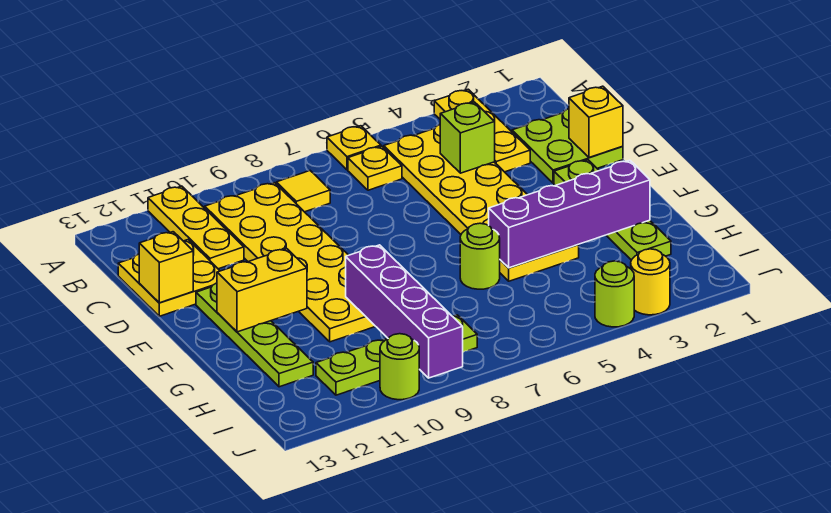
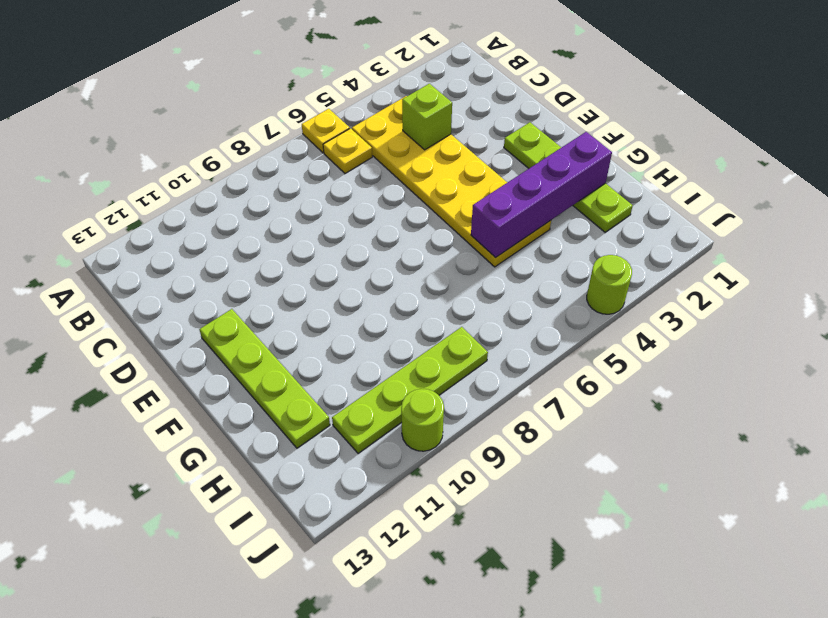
none -> yellow 1x3 plate [434,89,530,172]
none -> yellow 1x3 plate [148,186,244,269]
none -> yellow 1x1 tile [276,171,330,212]

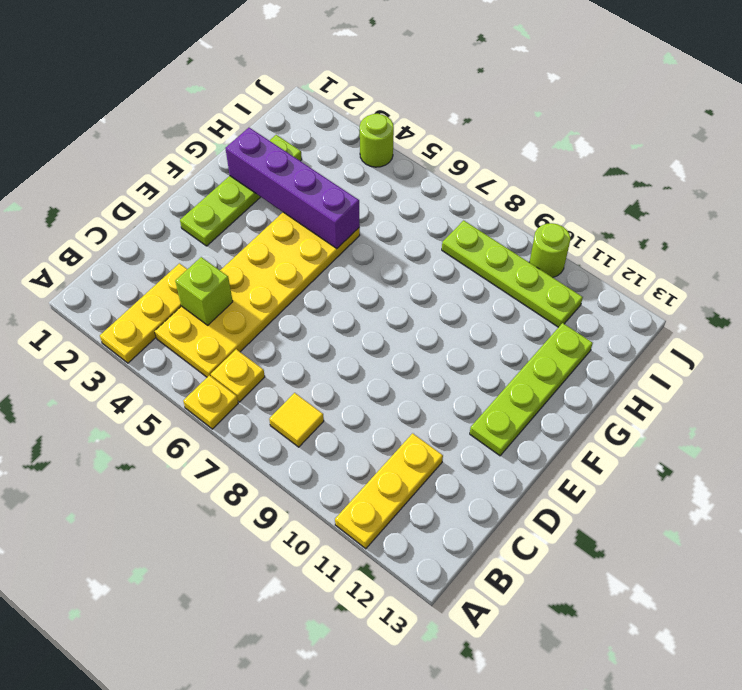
none -> yellow 2x6 plate [205,183,376,342]
none -> lime 2x2 plate [512,109,623,183]
none -> yellow 2x2 plate [118,240,220,316]

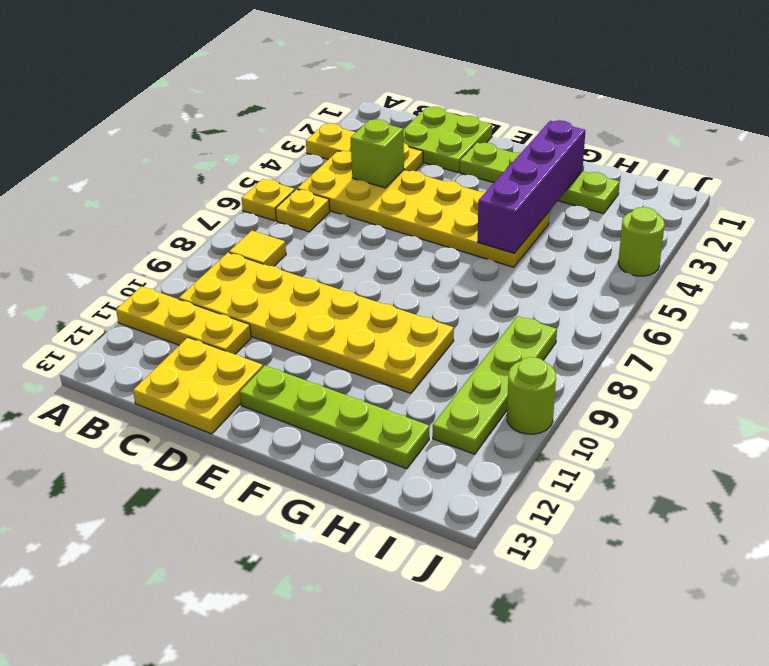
none -> lime 1x1 round brick [460,223,500,289]
none -> yellow 1x1 round brick [631,249,670,315]
none -> yellow 1x1 brick [569,86,623,157]

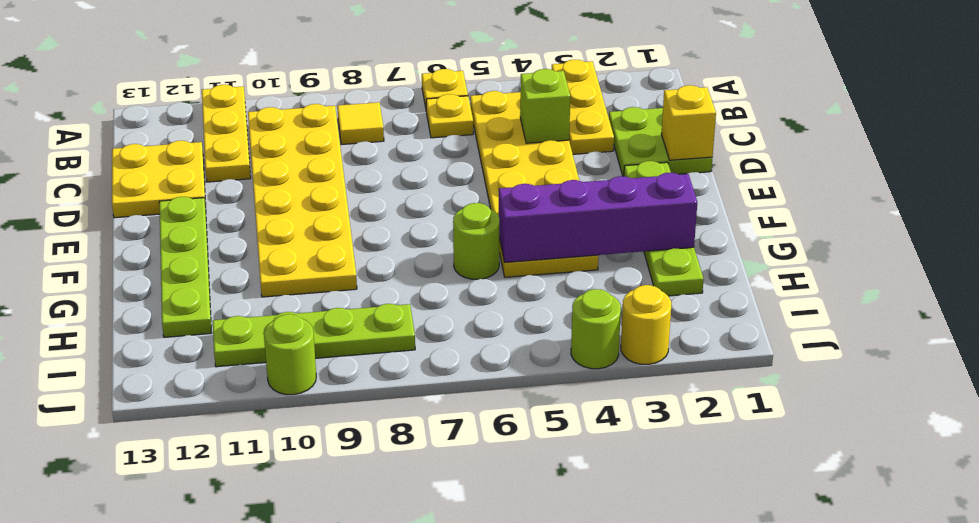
none -> yellow 1x1 brick [139,232,193,303]
none -> yellow 1x2 brick [217,249,307,332]
none -> purple 1x4 brick [346,245,463,378]

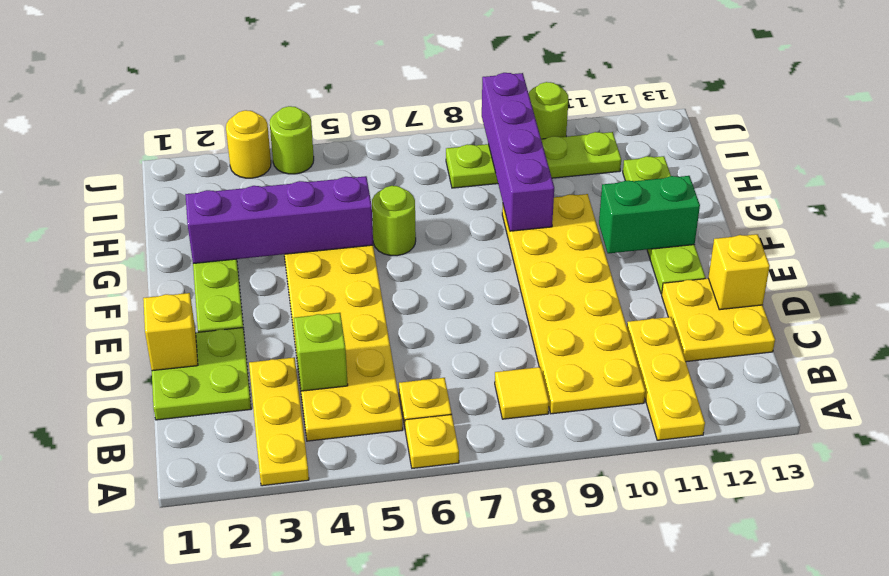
green 1x2 brick [599,176,700,253] -> yellow 1x2 brick [217,249,307,332]

